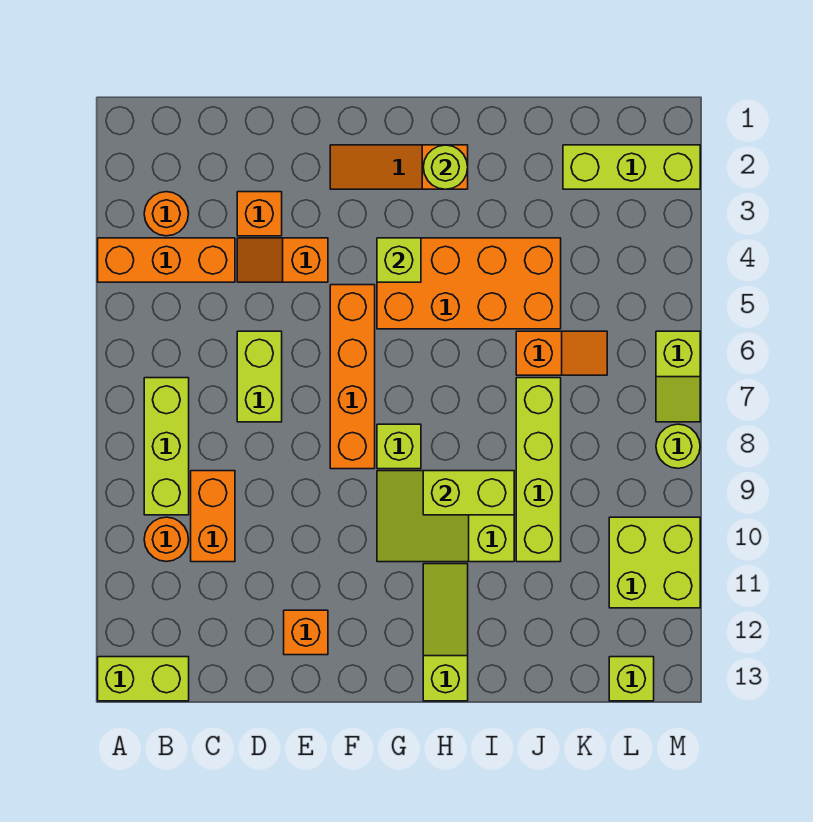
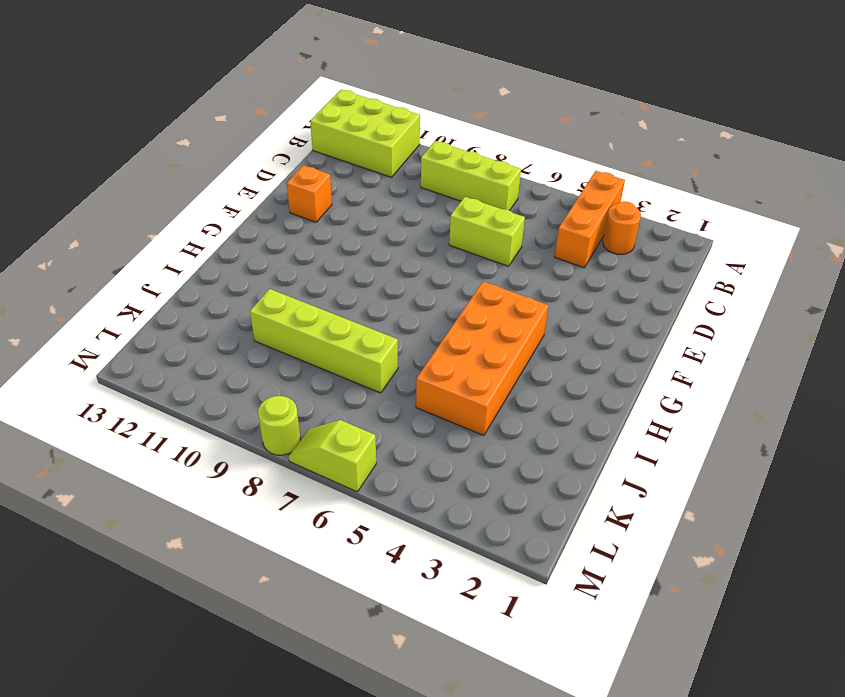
lime 2x3 brick [310,90,420,177] -> lime 1x2 brick [98,657,189,701]
none -> orange 1x1 round brick [144,517,189,562]
none -> orange 1x2 brick [191,471,235,562]
none -> orange 1x1 brick [237,192,282,236]

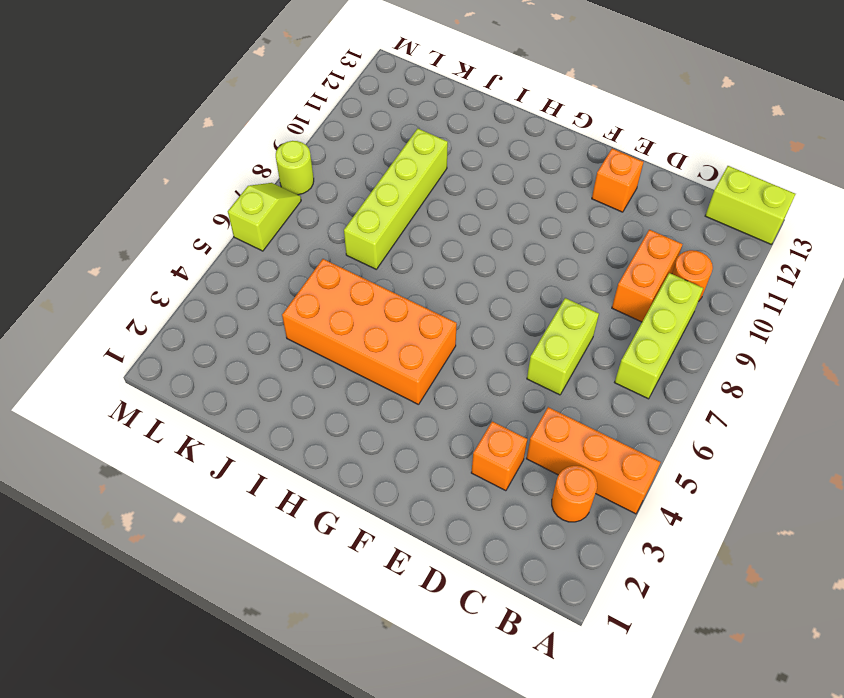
none -> orange 1x2 slope [237,238,328,282]
none -> orange 1x3 slope [330,145,468,189]
none -> orange 1x4 brick [330,285,375,469]

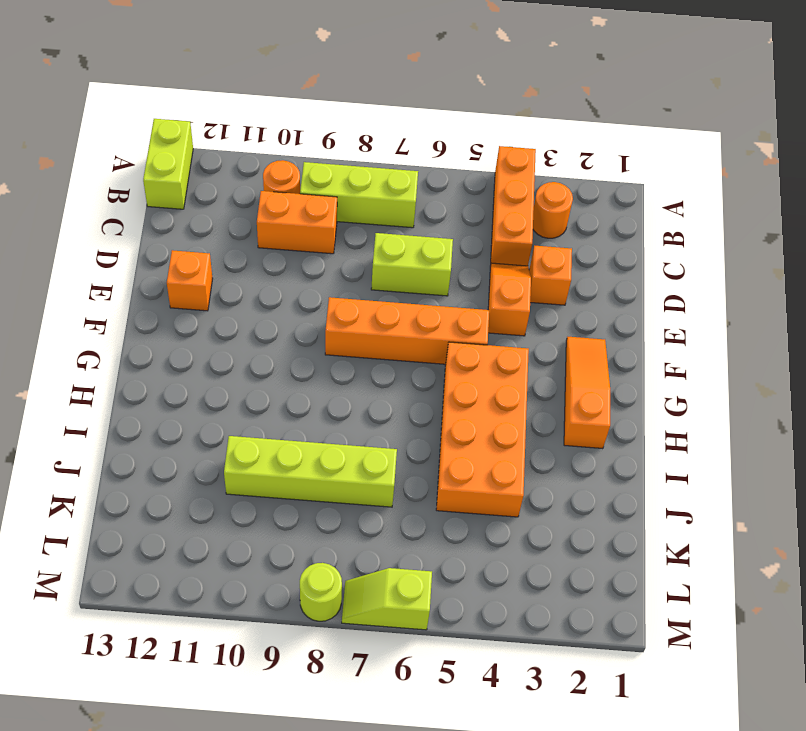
none -> lime 1x1 brick [377,424,421,469]
none -> lime 2x3 slope [377,471,514,562]
none -> lime 1x3 slope [423,564,468,701]

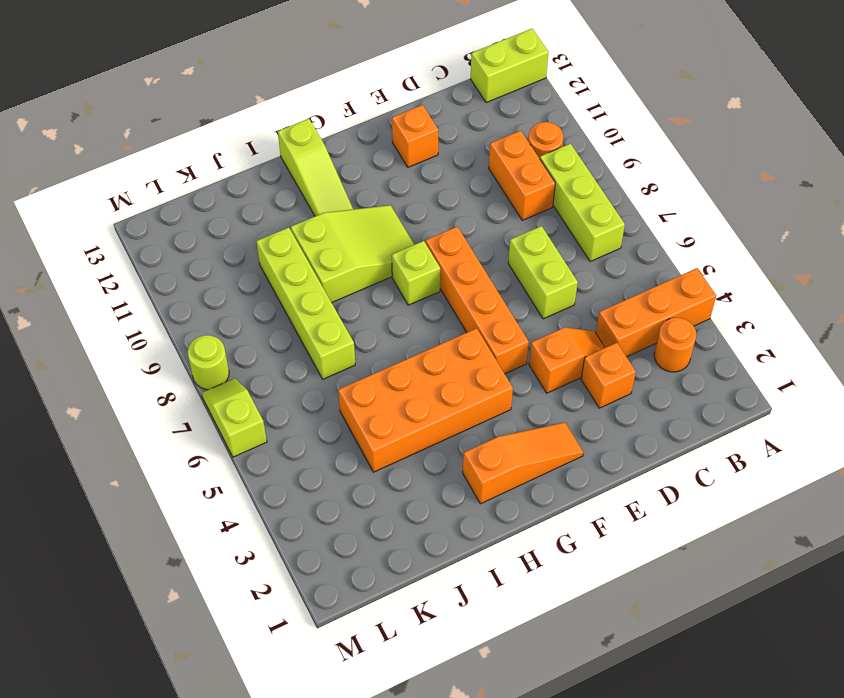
none -> orange 1x2 slope [516,331,607,375]
none -> lime 1x3 brick [563,145,700,189]
none -> lime 2x2 brick [609,517,700,608]

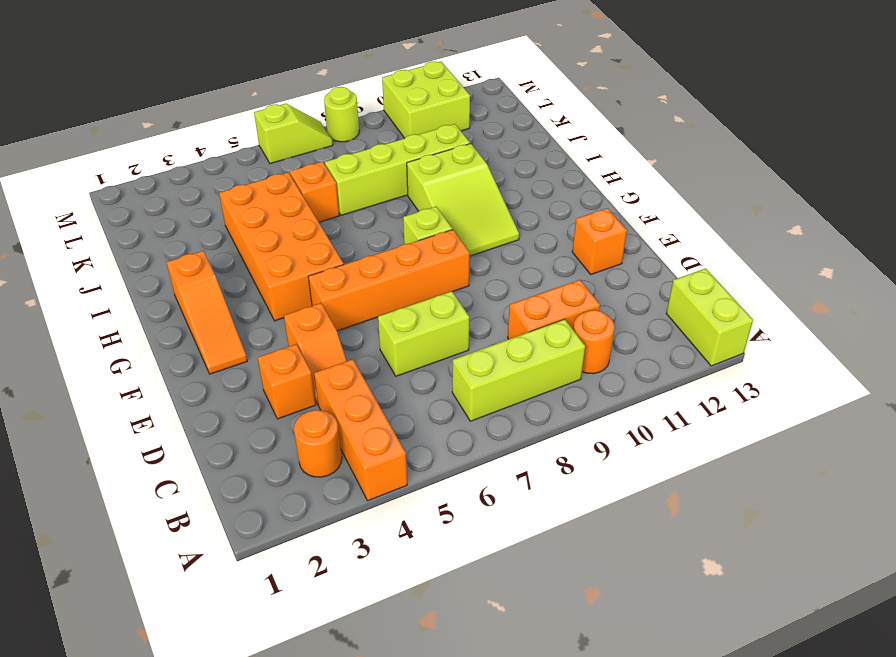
none -> lime 1x3 slope [423,564,468,701]
none -> lime 1x3 brick [563,145,700,189]
none -> lime 1x1 brick [609,657,654,701]

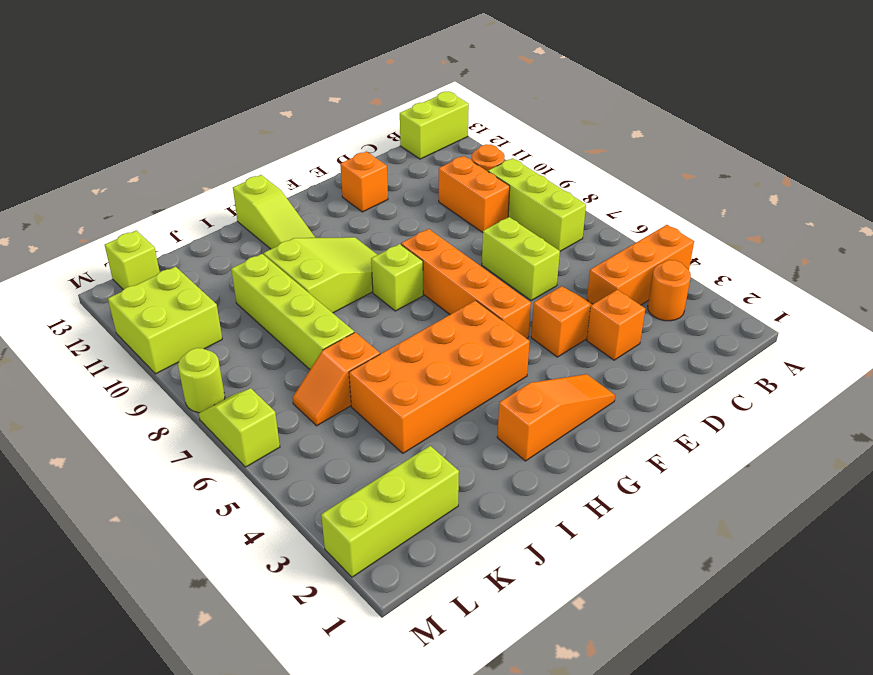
none -> lime 1x1 brick [377,238,421,282]
none -> lime 1x1 round brick [423,145,468,189]
none -> lime 1x2 brick [423,471,514,515]

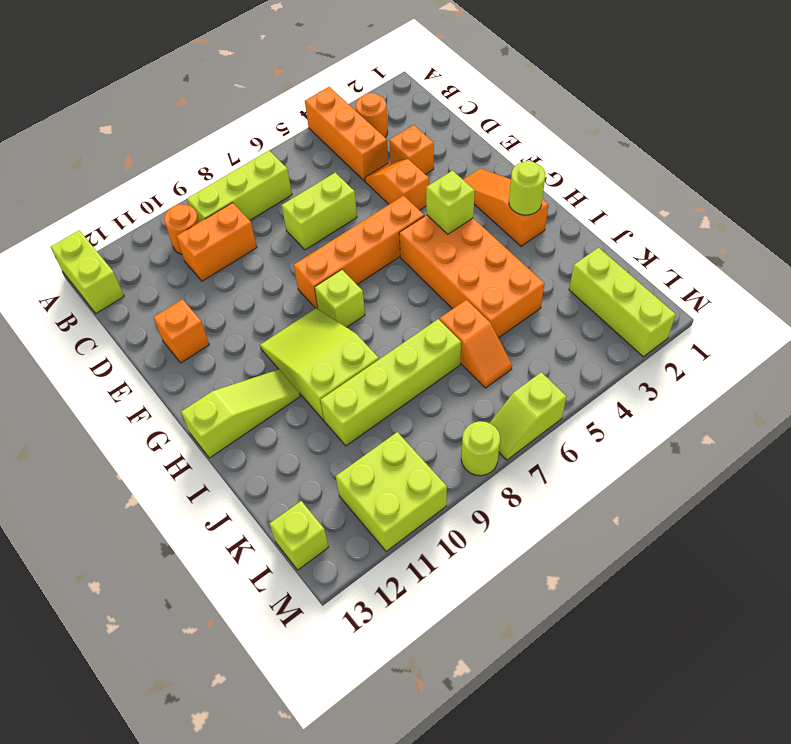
none -> lime 1x2 brick [423,471,514,515]

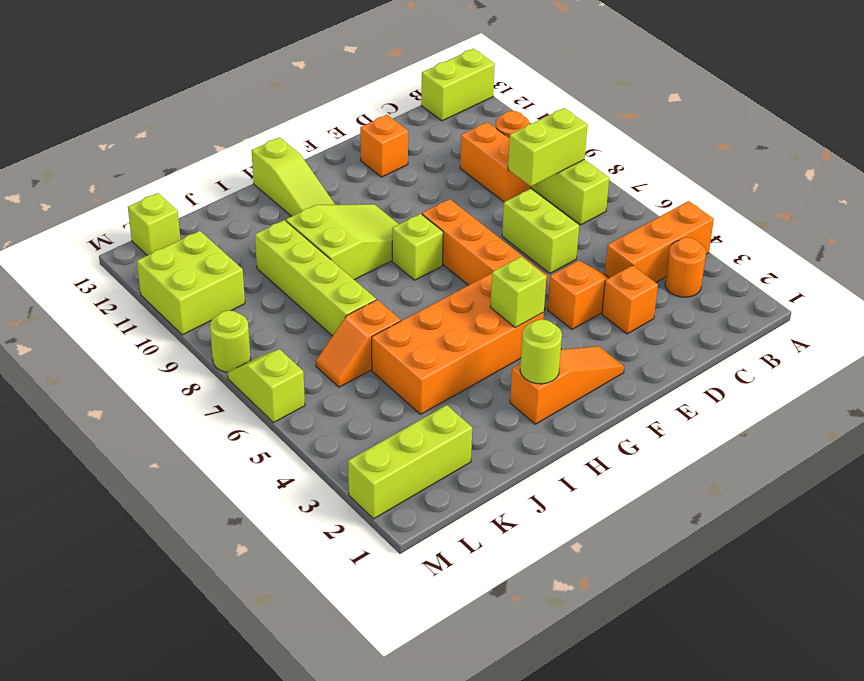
lime 1x2 brick [508,108,587,186] -> lime 1x2 brick moved to [423,471,514,515]

